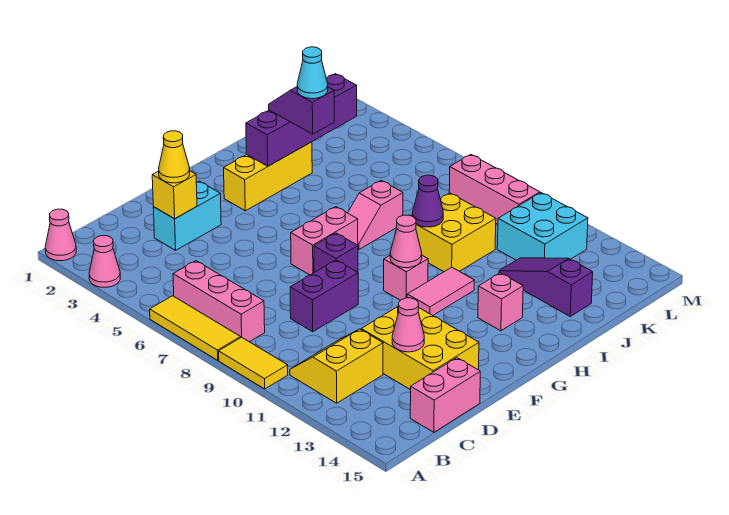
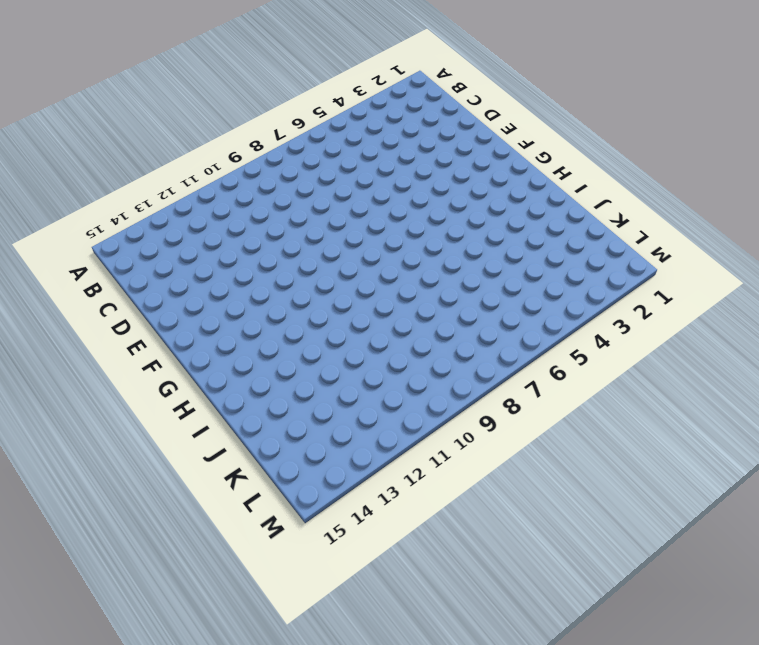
none -> pink 1x1 cone [45,209,76,261]
none -> pink 1x1 cone [89,236,120,287]
none -> yellow 1x3 tile [150,296,241,360]

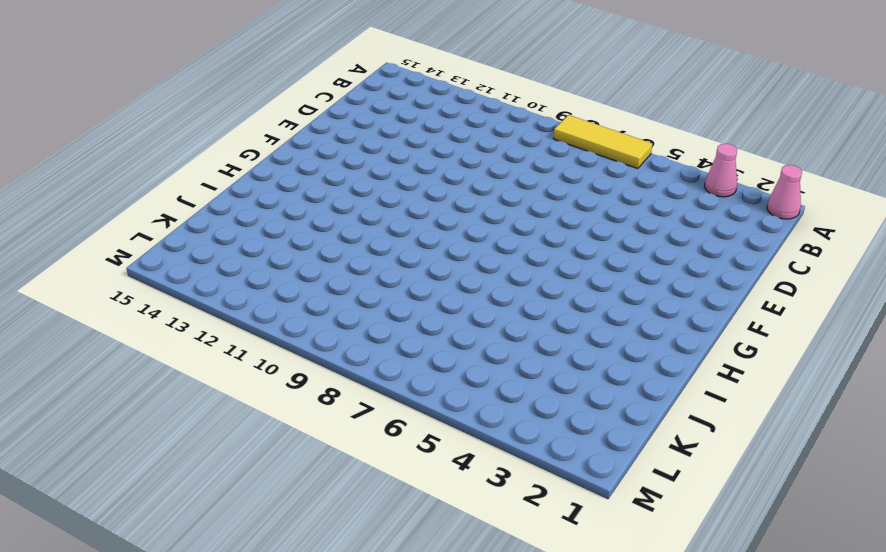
none -> yellow 1x2 tile [219,337,288,389]
none -> pink 1x3 brick [173,261,265,342]
none -> yellow 2x2 slope [290,329,383,403]

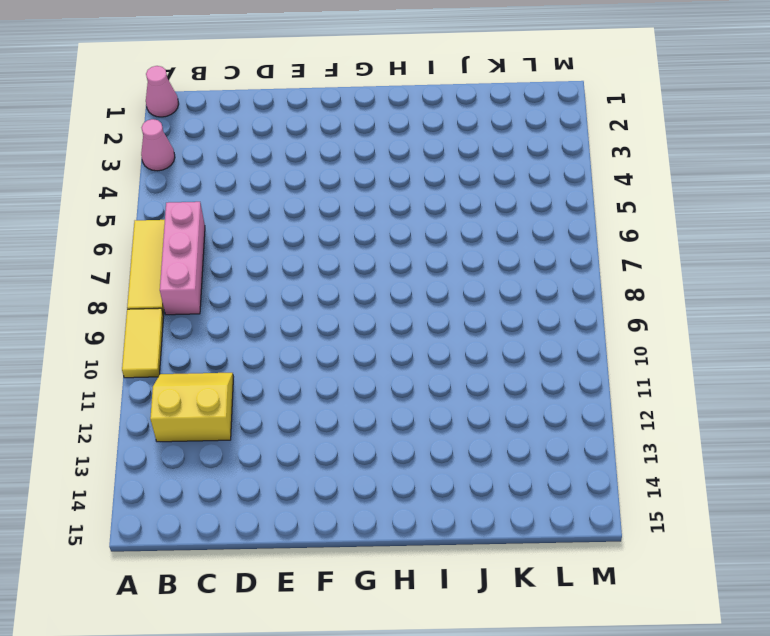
none -> pink 1x2 brick [410,358,480,432]
none -> cyan 1x2 brick [153,181,221,250]
none -> purple 1x2 brick [290,260,358,332]

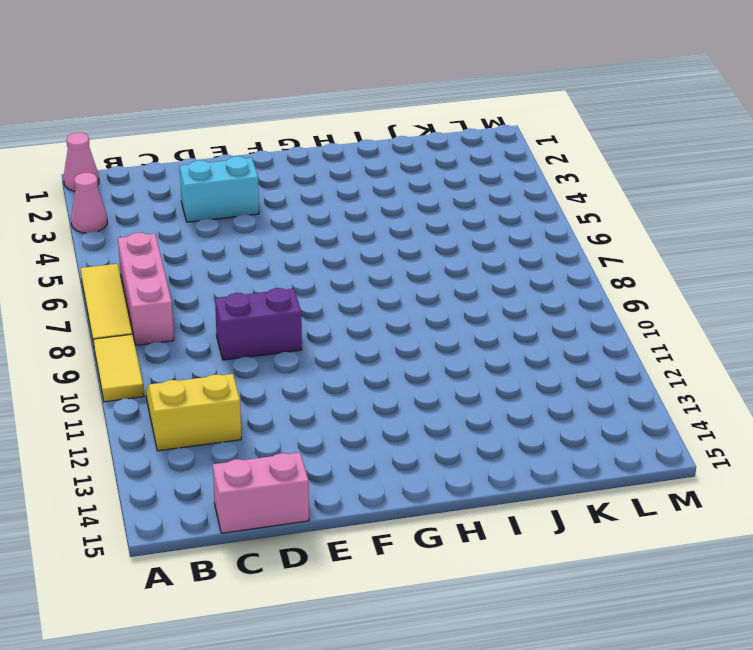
none -> yellow 2x3 brick [361,306,479,390]
none -> pink 1x2 brick [291,207,358,275]
none -> purple 1x1 brick [314,233,358,273]

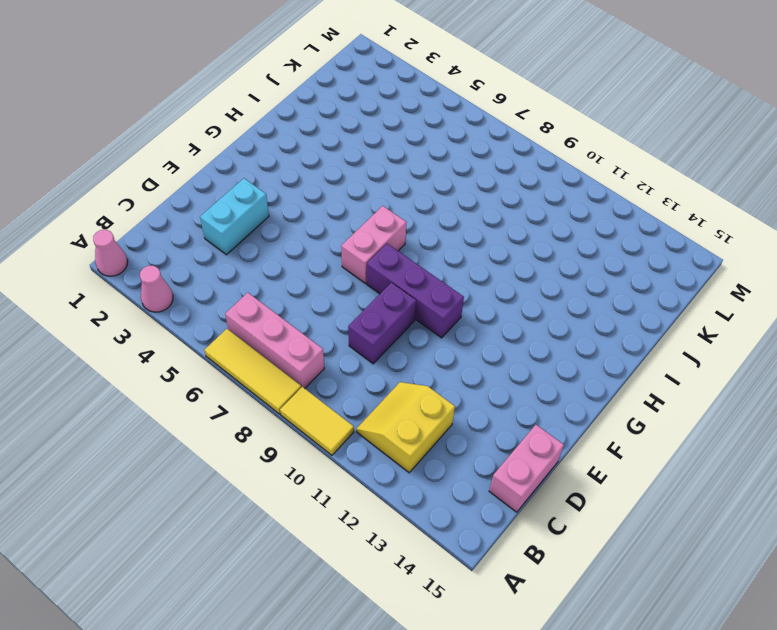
purple 1x3 brick [367,244,464,338] -> purple 1x1 brick [314,233,358,273]
none -> yellow 2x3 brick [361,306,479,390]
none -> yellow 1x3 brick [224,142,312,211]
none -> pink 1x1 brick [384,256,428,300]

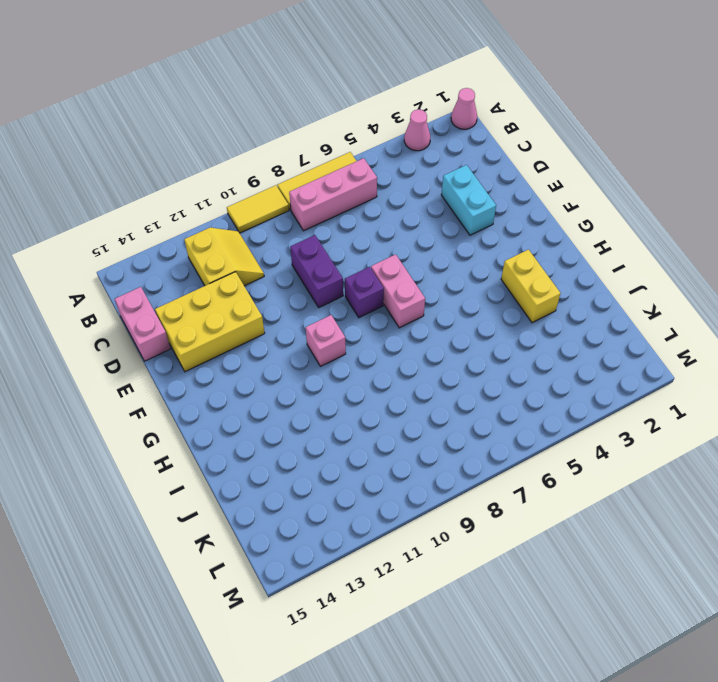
yellow 1x2 brick [501,250,560,323] -> yellow 1x3 brick [224,142,312,211]
none -> pink 1x2 tile [407,267,474,315]
none -> pink 1x2 slope [348,180,403,250]
none -> pink 1x1 brick [478,273,523,331]

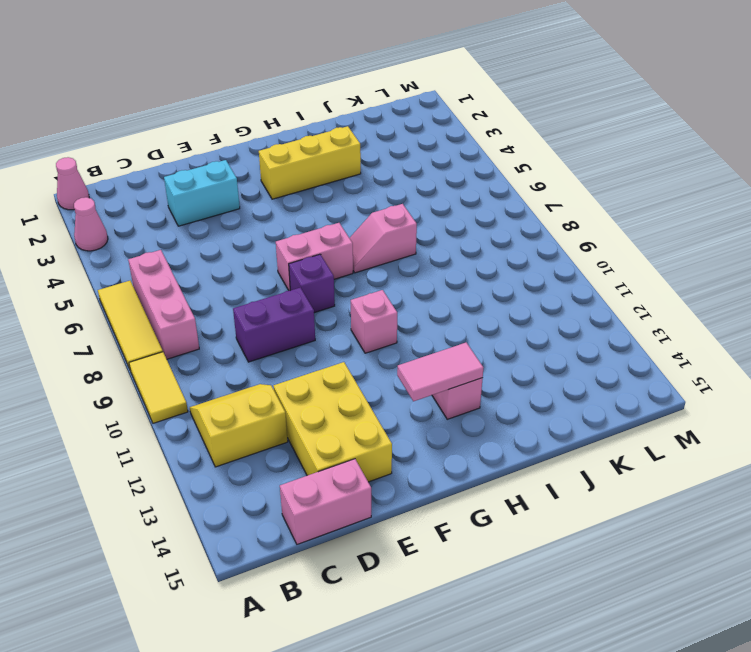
pink 1x2 tile [397,343,483,401] -> pink 1x2 tile moved to [407,267,474,315]
none -> yellow 2x2 brick [411,193,496,272]
none -> purple 1x3 slope [499,258,593,316]
none -> cyan 2x2 brick [497,193,588,260]

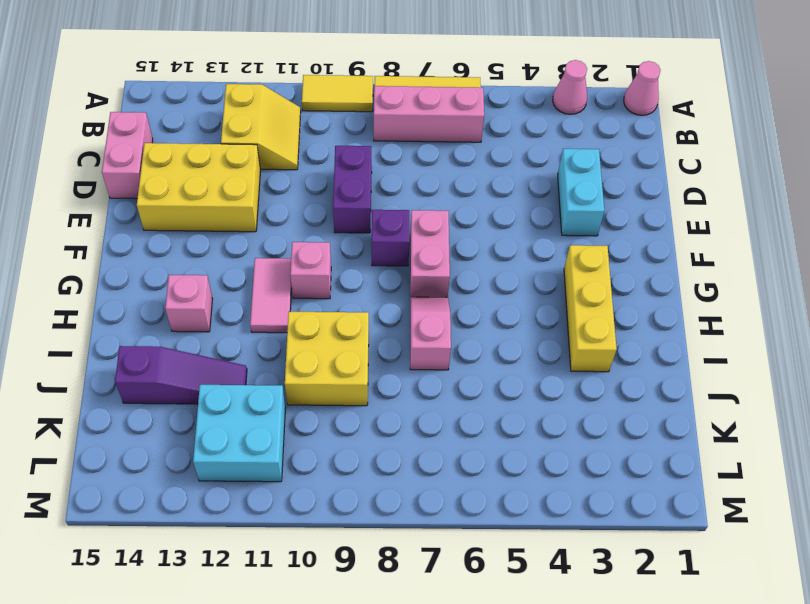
none -> pink 1x3 brick [449,154,540,224]
none -> yellow 1x1 brick [152,171,197,219]
none -> pink 1x1 cone [392,298,424,352]

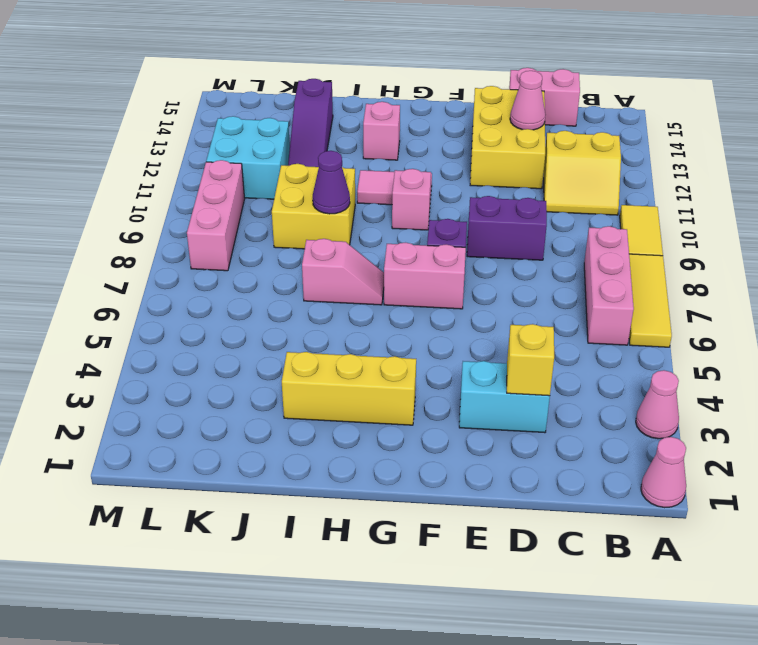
none -> pink 1x1 cone [390,215,422,268]
none -> purple 1x4 brick [246,74,357,166]
none -> yellow 1x1 cone [159,131,190,183]

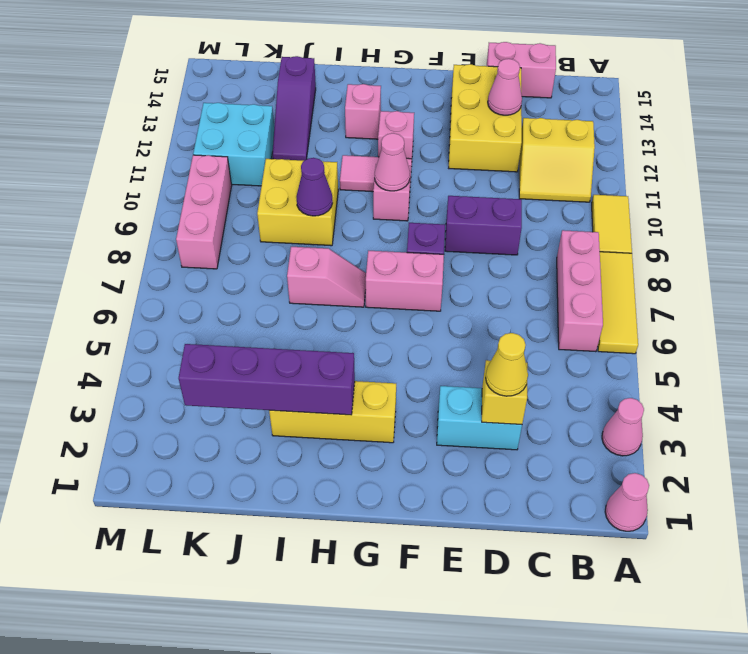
pink 1x1 brick [378,111,414,159] -> none
none -> purple 1x2 slope [269,87,334,134]
none -> cyan 1x1 cone [297,47,328,99]

